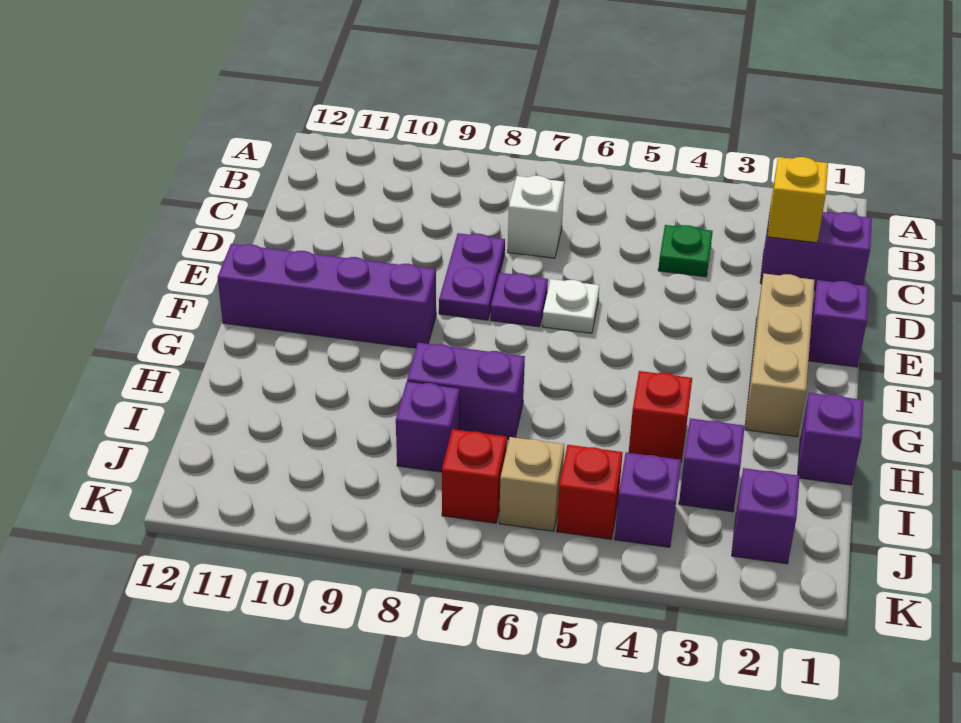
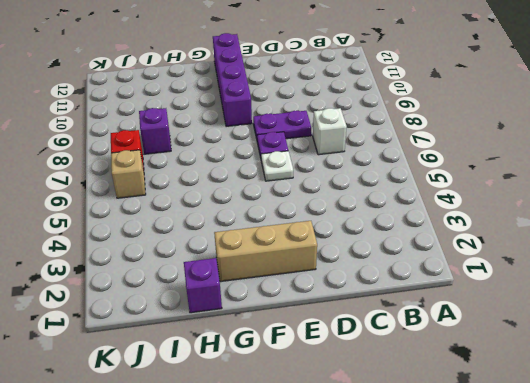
none -> purple 1x2 brick [760,212,872,290]
none -> green 1x1 plate [658,225,713,277]
none -> purple 1x1 brick [808,280,869,367]

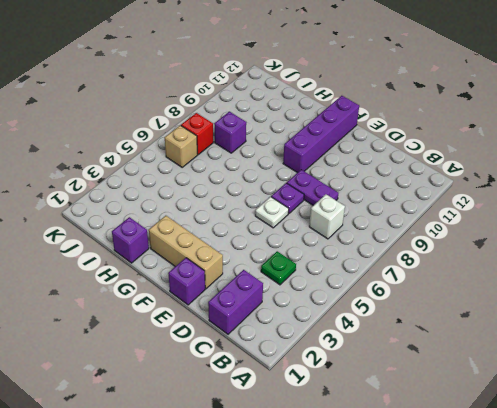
none -> red 1x1 brick [629,371,692,462]
none -> purple 1x2 brick [407,343,525,439]
none -> purple 1x1 brick [679,418,745,512]

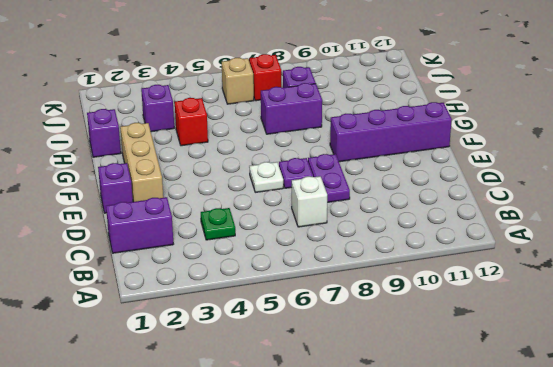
none -> purple 1x1 brick [732,468,800,564]
none -> purple 1x1 brick [615,452,681,547]
none -> red 1x1 brick [557,445,623,539]

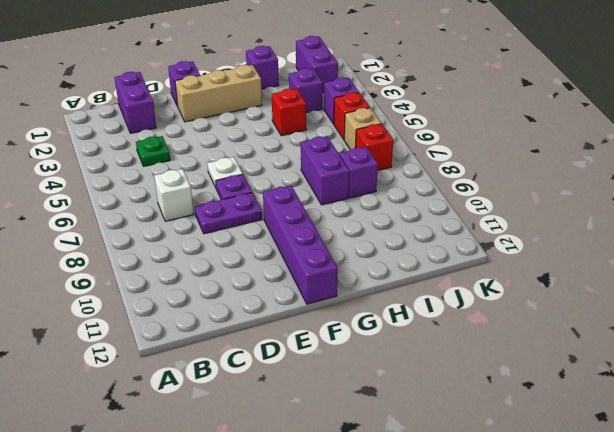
purple 1x2 brick [296,36,338,92] -> purple 1x1 brick [732,468,800,564]
none -> yellow 1x1 brick [767,157,828,243]

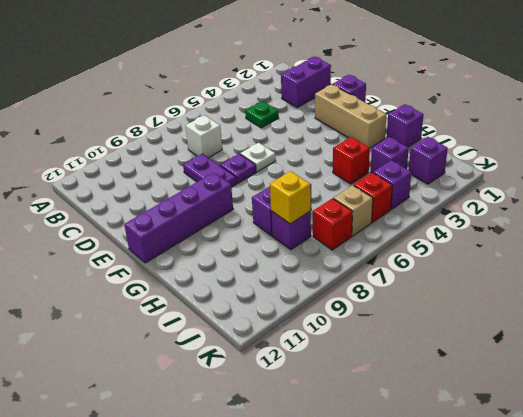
yellow 1x1 brick [270,171,311,224] -> yellow 1x1 brick moved to [767,157,828,243]

